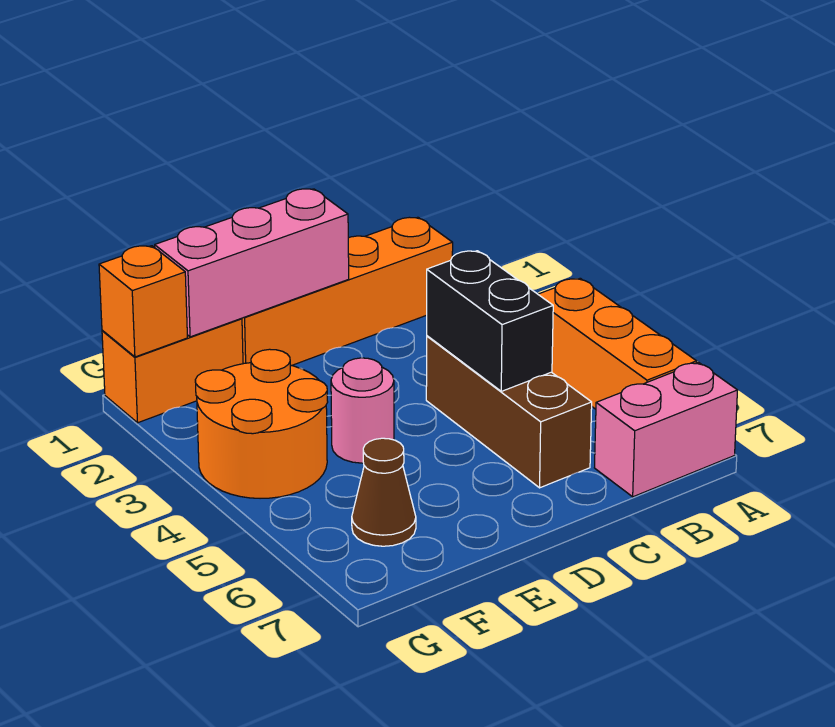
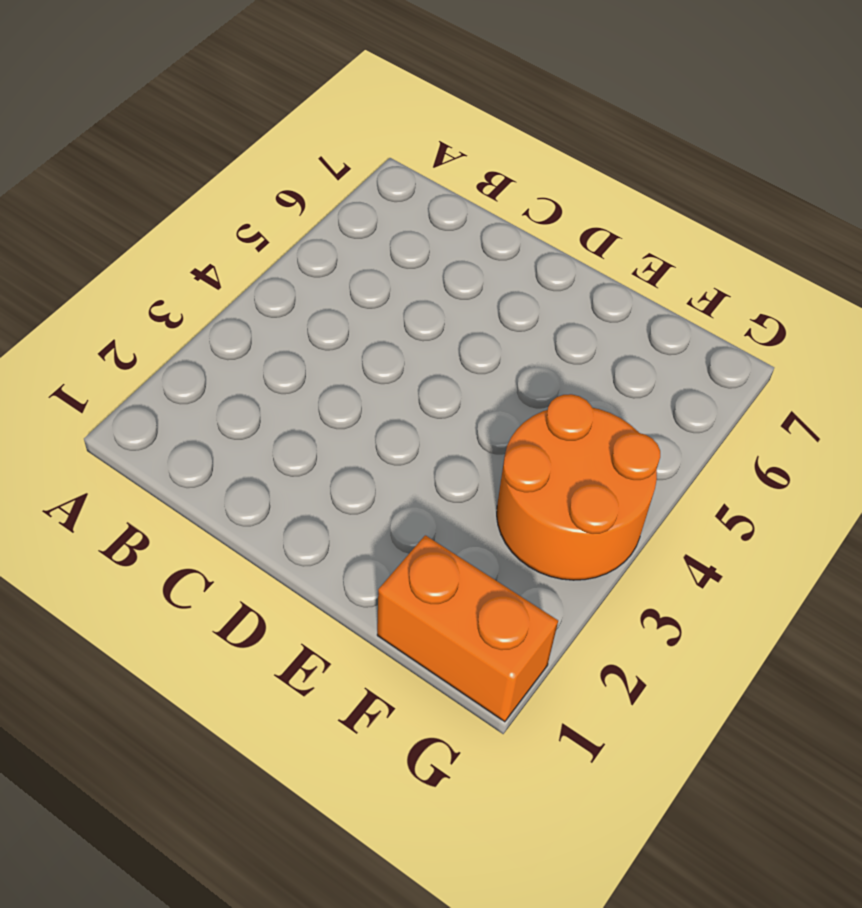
none -> orange 1x3 brick [538,278,697,409]
none -> pink 1x2 brick [595,362,738,497]

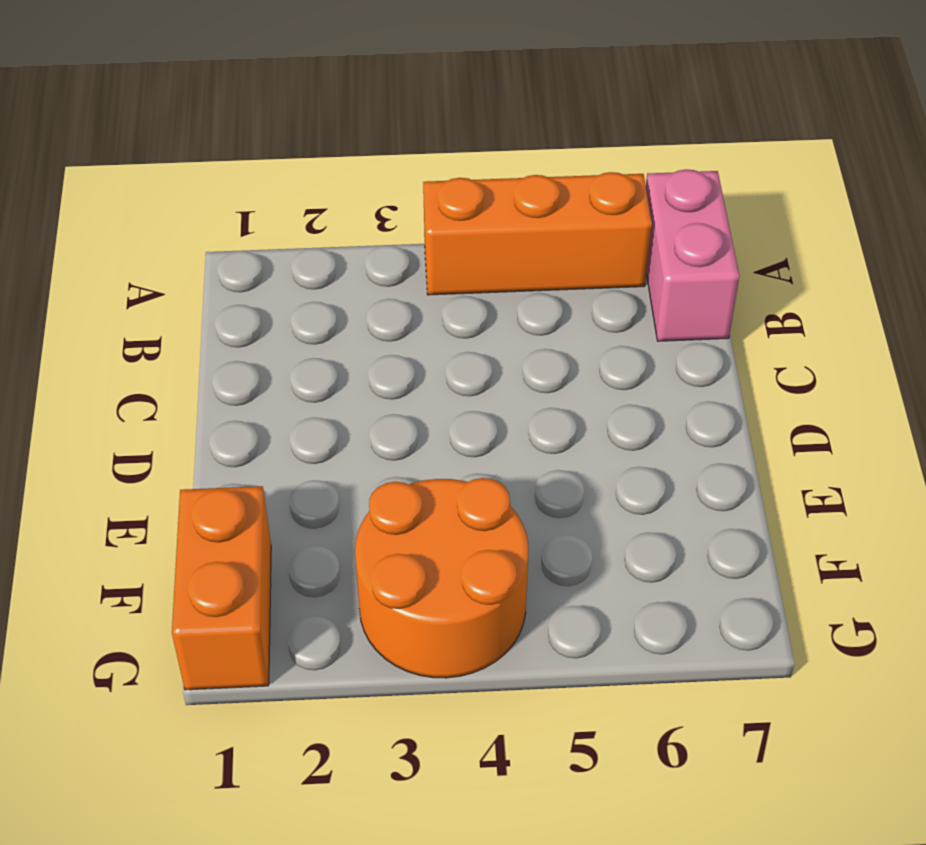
none -> orange 1x4 brick [242,217,453,366]
none -> brown 1x3 brick [426,336,592,488]

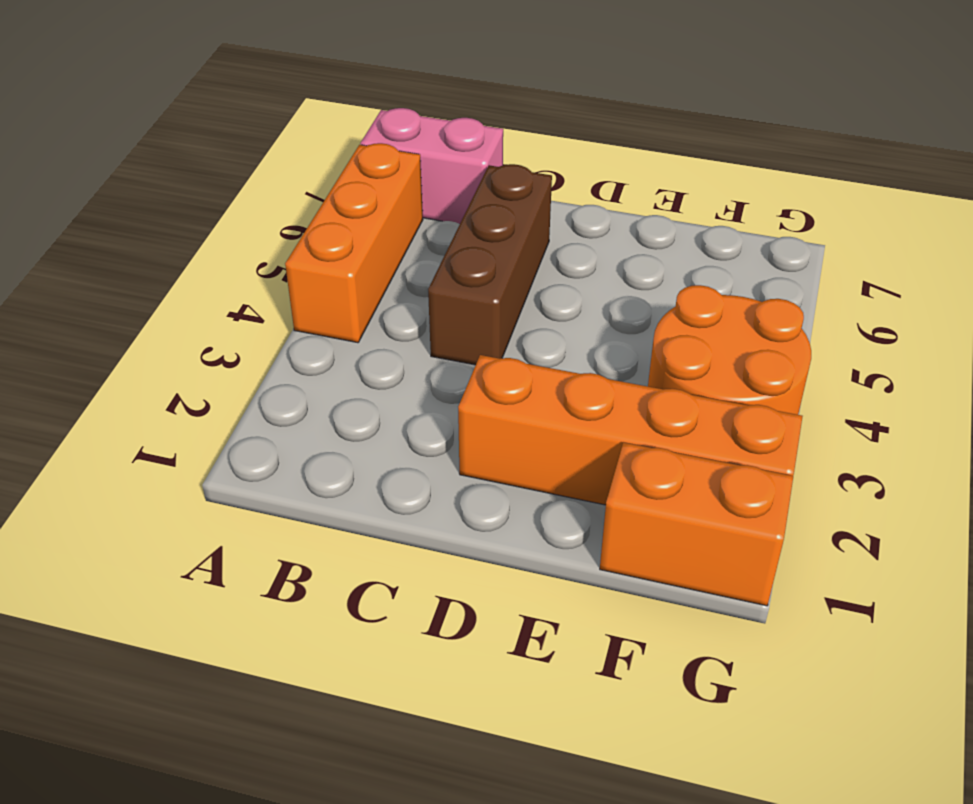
orange 1x4 brick [458,355,803,505] -> orange 1x4 brick moved to [242,217,453,366]
none -> pink 1x1 round brick [331,358,394,463]
none -> brown 1x1 cone [352,438,416,546]

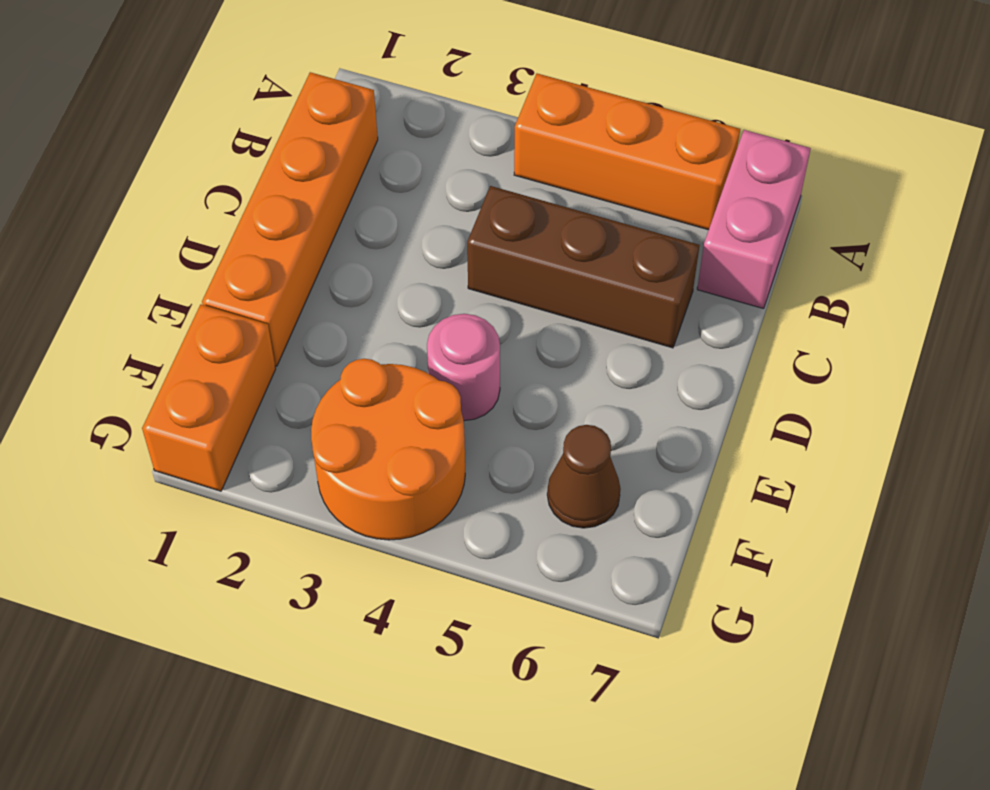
none -> black 1x2 brick [427,251,553,391]
none -> pink 1x3 brick [155,189,349,337]

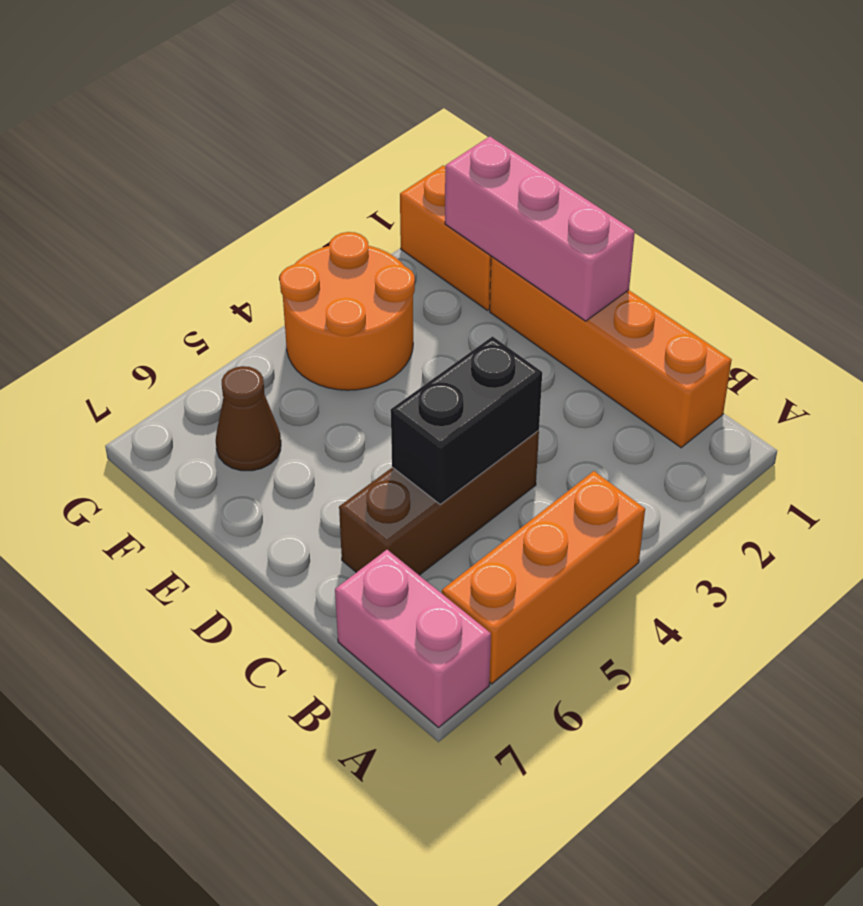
none -> pink 1x1 round brick [331,358,394,463]
none -> orange 1x1 brick [99,246,187,357]

